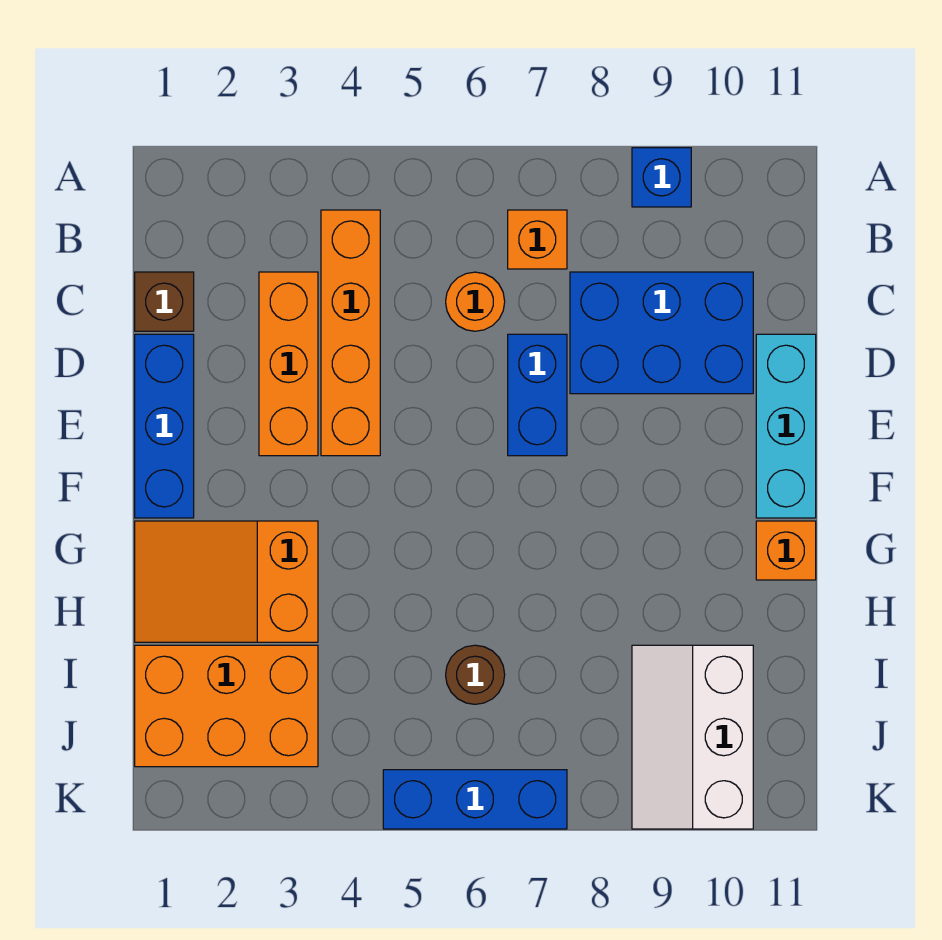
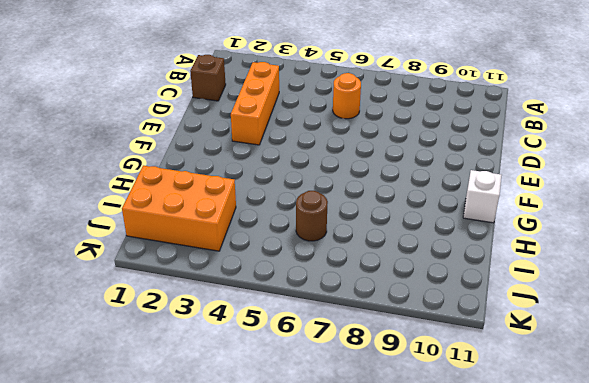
white 1x1 brick [463,170,502,223] -> orange 1x1 brick [756,521,816,580]
none -> blue 1x1 brick [632,148,691,207]
none -> orange 1x4 brick [321,210,380,456]
none -> orange 1x1 brick [508,210,567,269]

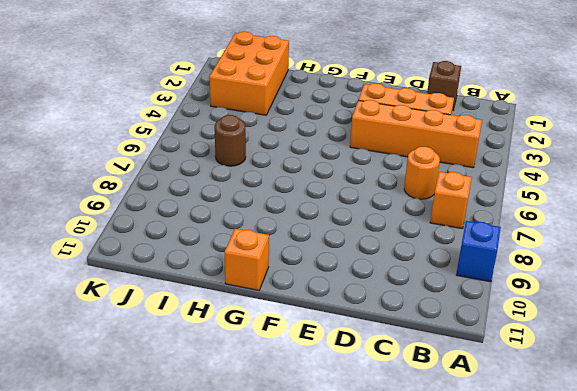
none -> blue 2x3 brick [570,272,753,394]
none -> blue 1x3 brick [135,334,194,518]
none -> blue 1x2 brick [508,334,567,456]

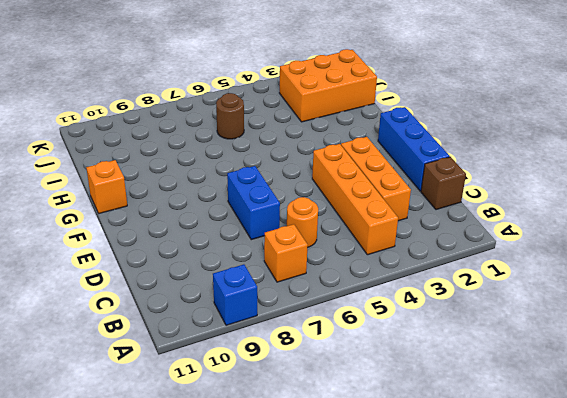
none -> blue 2x3 brick [570,272,753,394]
none -> cyan 1x3 brick [756,334,816,518]
none -> orange 2x3 slope [135,521,318,642]

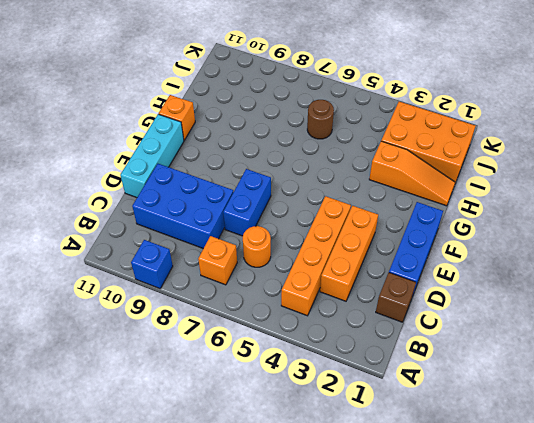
orange 1x3 slope [369,141,455,206] -> orange 2x3 slope [135,521,318,642]
none -> white 2x3 slope [632,645,753,829]
none -> blue 1x3 brick [383,770,567,829]

